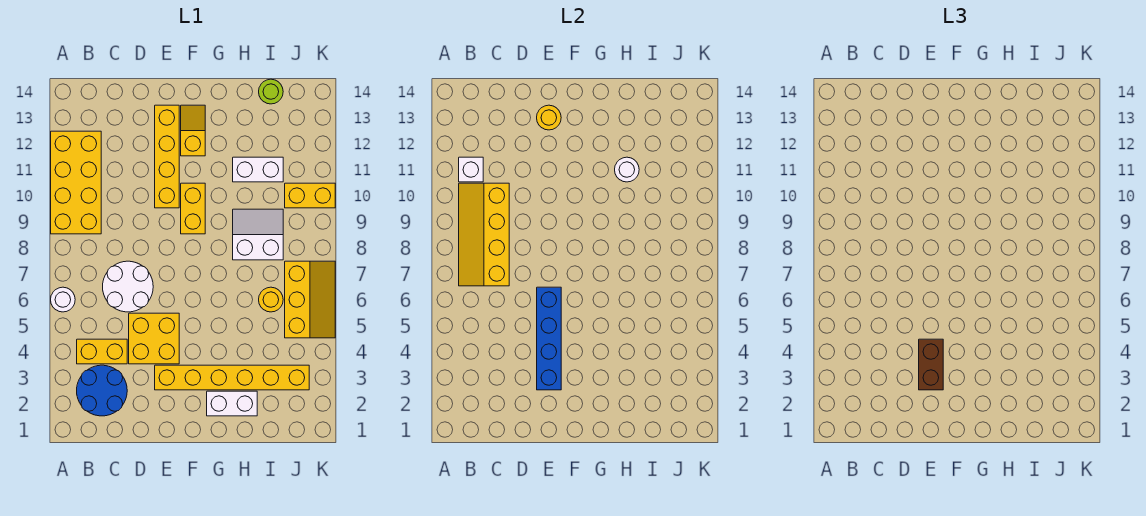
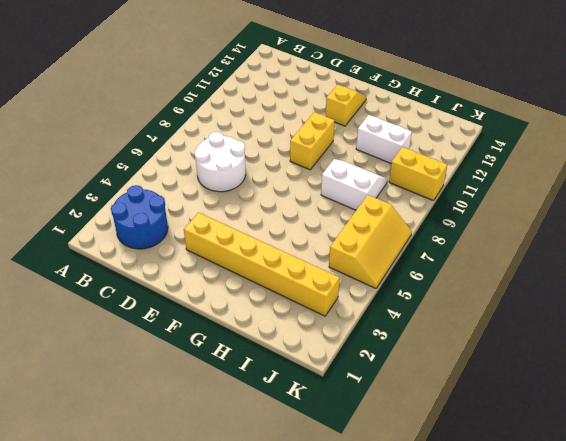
none -> white 1x1 round brick [51,287,75,312]
none -> yellow 2x4 brick [51,131,101,234]
none -> yellow 1x2 brick [77,339,127,364]

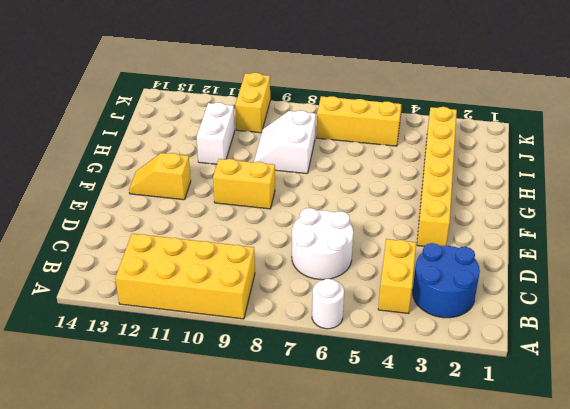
none -> yellow 2x2 brick [129,313,179,364]
none -> yellow 1x4 brick [155,105,179,208]
none -> white 1x2 brick [207,391,257,416]

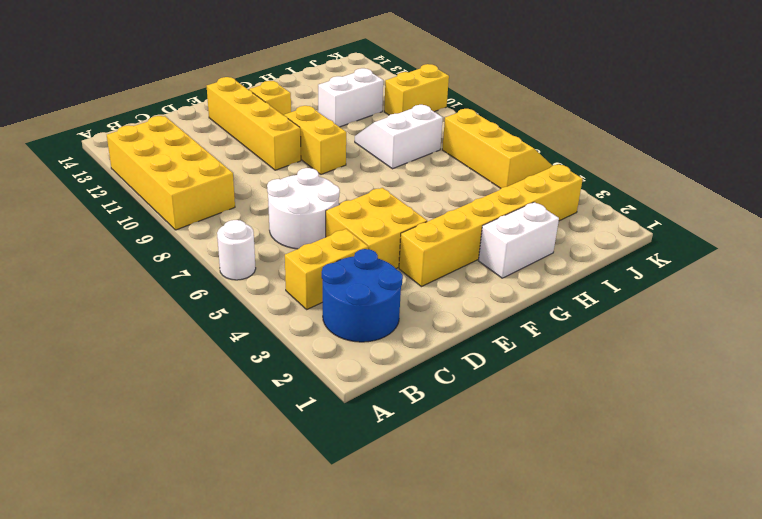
none -> yellow 1x1 round brick [259,287,283,312]
none -> lime 1x1 round brick [259,79,283,104]
none -> yellow 2x4 slope [459,183,509,286]

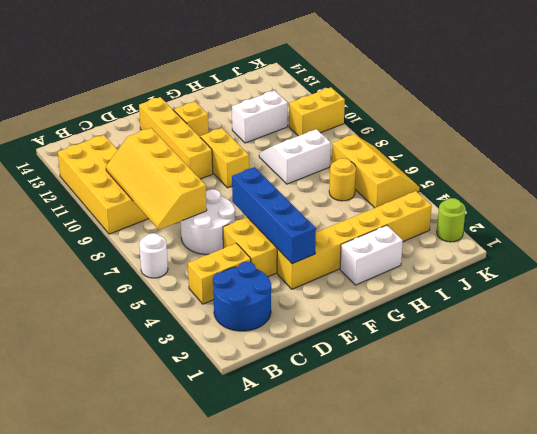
lime 1x1 round brick [437,198,466,242] -> lime 1x1 round brick moved to [259,79,283,104]
none -> white 1x1 brick [459,157,483,182]
none -> yellow 1x1 round brick [537,105,561,130]
none -> white 1x1 round brick [615,157,639,182]

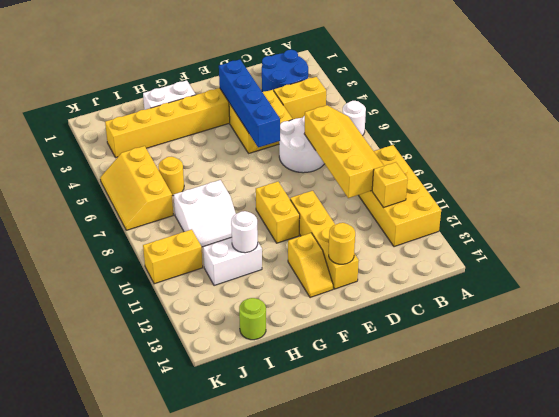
yellow 1x1 brick [372,162,408,208] -> white 1x1 brick [459,157,483,182]
none -> brown 1x2 brick [919,339,943,390]

